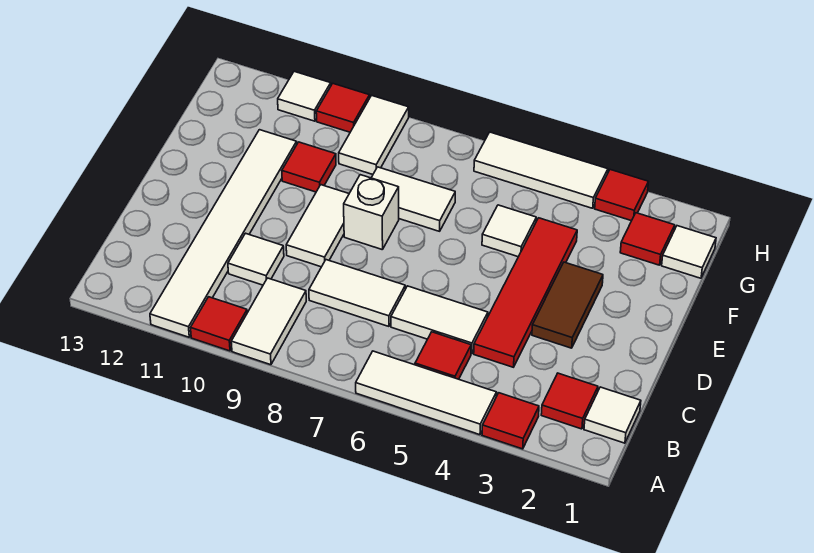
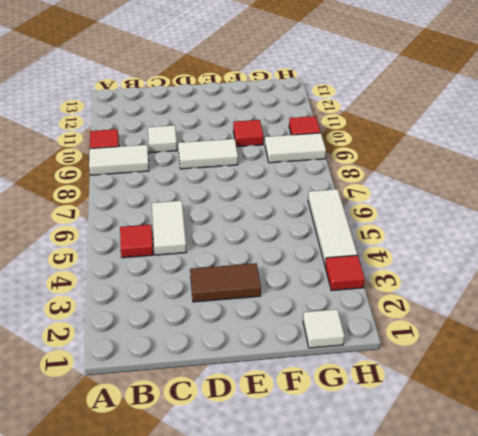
none -> red 1x1 tile [482,393,539,449]
none -> white 1x3 tile [356,351,497,435]
none -> white 1x6 tile [150,130,297,337]

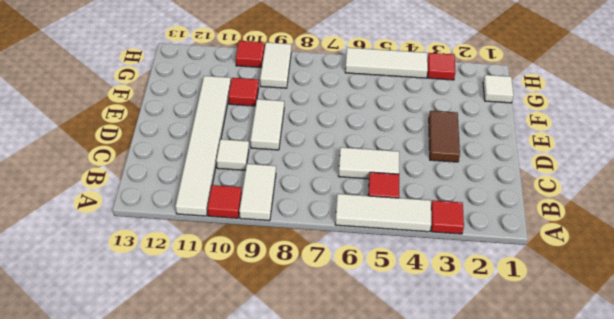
none -> white 1x1 tile [584,387,641,443]
none -> red 1x1 tile [541,373,598,429]
none -> red 1x4 tile [474,218,577,367]

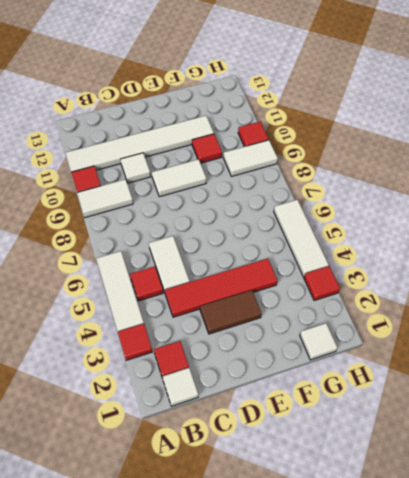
none -> white 1x2 tile [309,260,405,326]
none -> white 1x1 brick [344,175,399,250]
none -> white 1x1 tile [482,205,536,257]

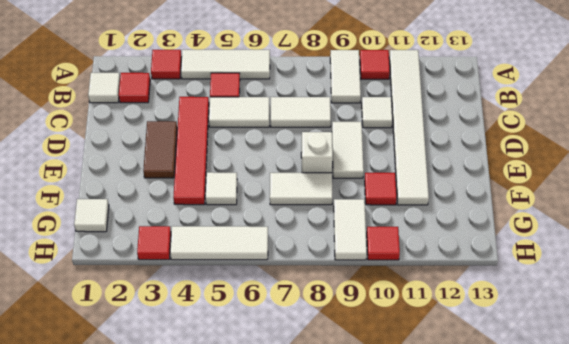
none -> red 1x1 tile [620,213,675,265]
none -> white 1x1 tile [278,71,331,121]

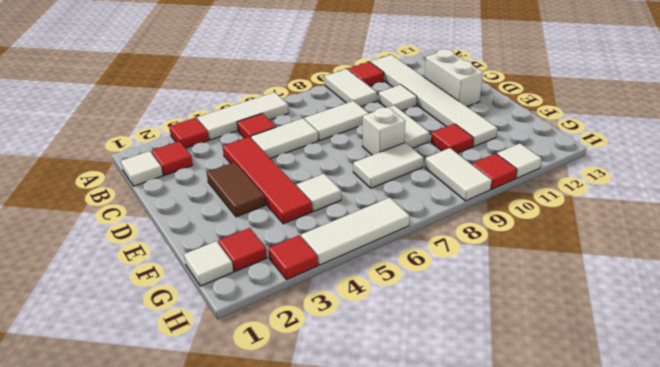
white 1x2 brick [424,49,483,106] -> none

